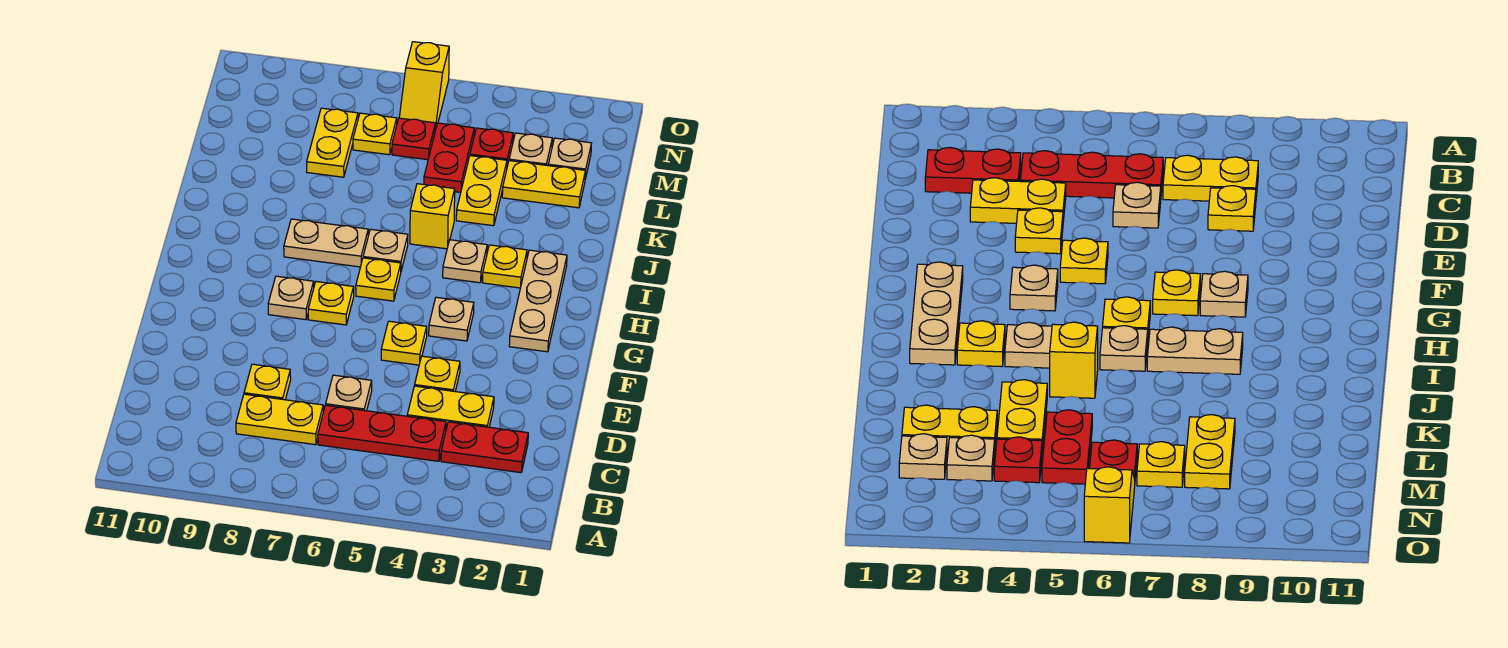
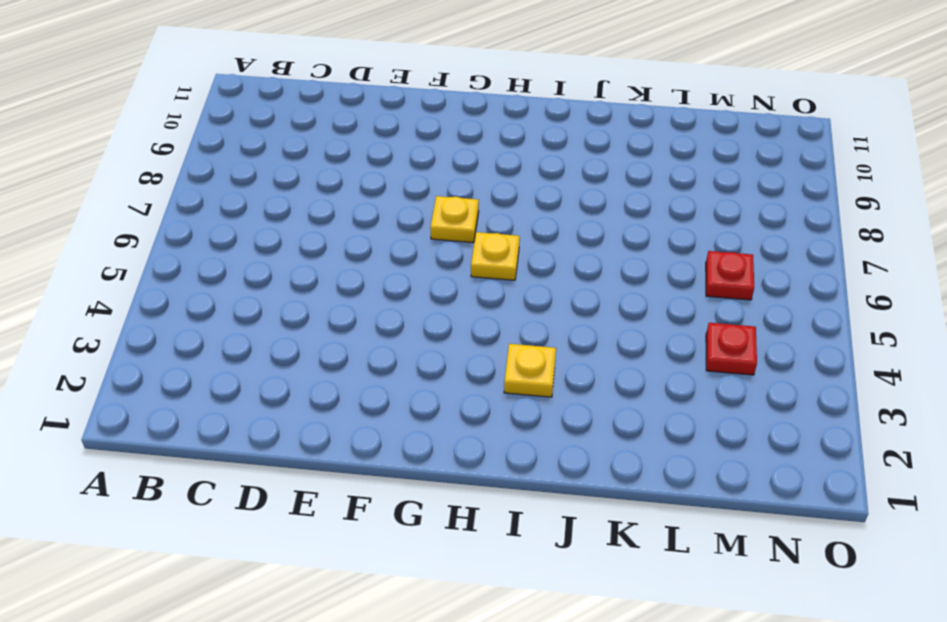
none -> red 1x2 plate [441,422,528,473]
none -> red 1x3 plate [318,405,446,461]
none -> yellow 1x2 plate [236,394,323,445]

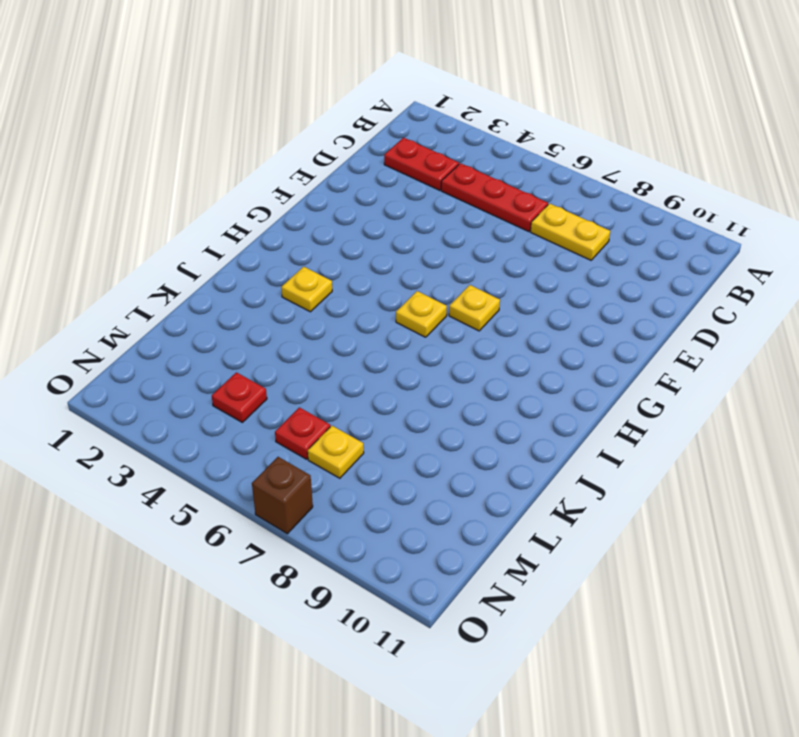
brown 1x1 brick [252,457,313,534] -> none
none -> yellow 1x2 plate [407,386,494,428]
none -> tan 1x1 plate [326,375,372,411]
none -> yellow 1x1 plate [244,364,291,400]

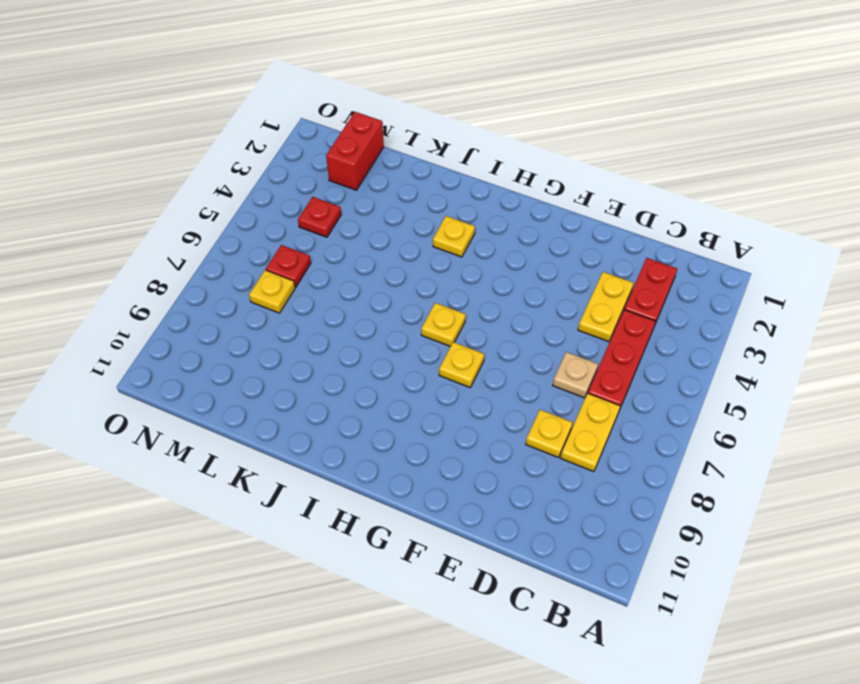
red 1x2 brick [326,112,384,190] -> tan 1x1 plate [548,138,592,179]
none -> yellow 1x1 plate [415,356,460,391]
none -> yellow 1x1 plate [381,321,427,365]
none -> tan 1x3 plate [509,250,567,352]

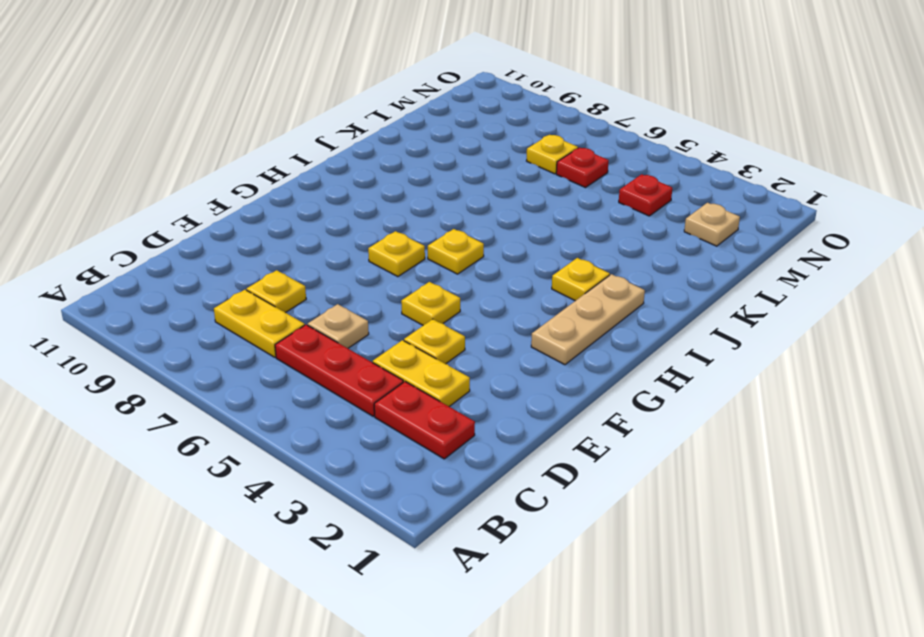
none -> tan 1x1 plate [429,297,474,341]
none -> tan 1x1 plate [268,276,314,320]
none -> tan 1x1 plate [443,240,487,283]

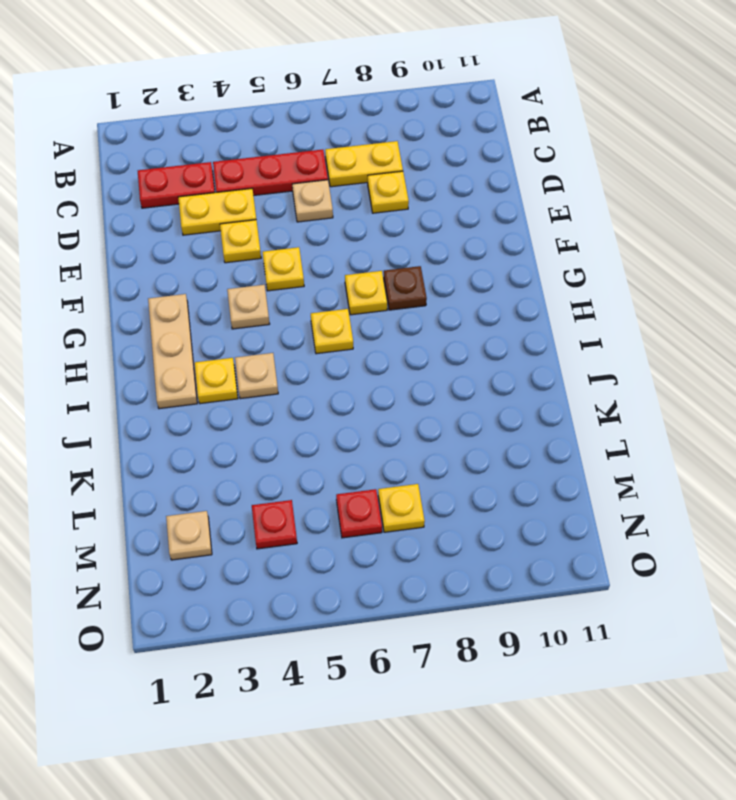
brown 1x1 plate [384,266,427,310] -> tan 1x1 plate [268,276,314,320]
none -> tan 1x1 plate [363,229,408,270]
none -> tan 1x2 plate [284,219,368,267]
none -> yellow 1x1 brick [410,184,455,249]

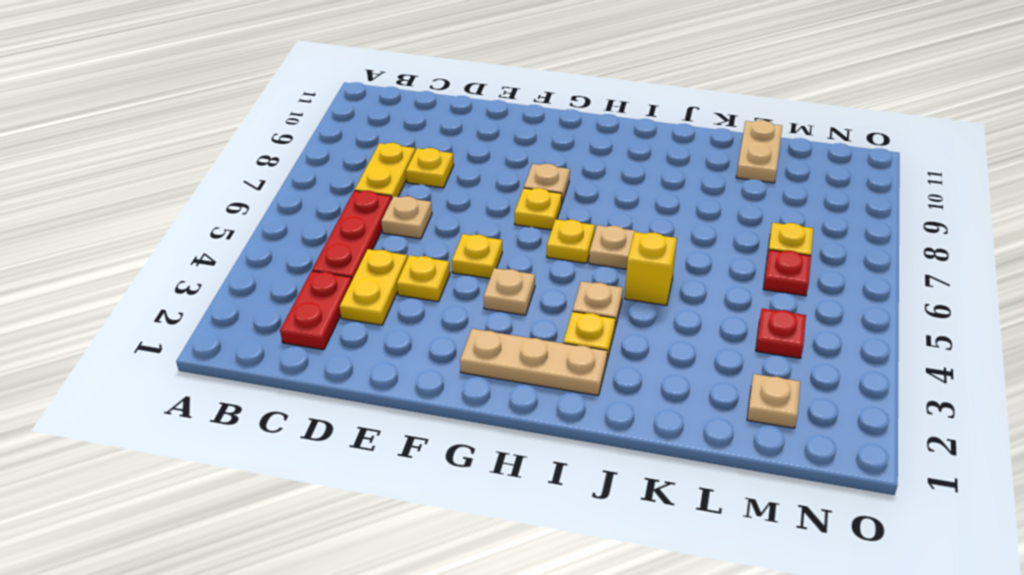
tan 1x2 plate [736,120,782,183] -> tan 1x2 plate moved to [284,219,368,267]
none -> yellow 1x2 plate [456,156,507,226]
none -> yellow 1x2 plate [502,161,586,208]
none -> red 1x2 plate [424,123,474,192]

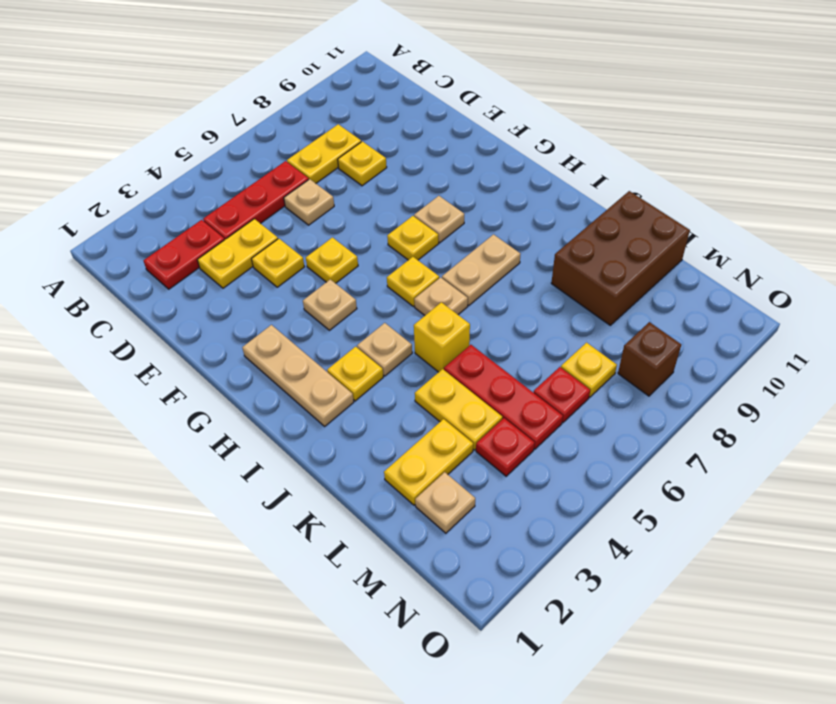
red 1x3 plate [444,345,563,449] -> red 1x2 plate [424,123,474,192]
brown 2x3 brick [551,191,690,325] -> none
brown 1x1 brick [618,322,681,396] -> none
none -> yellow 1x2 plate [307,108,358,177]
none -> tan 1x1 plate [509,133,552,166]
none -> yellow 1x2 slope [399,42,449,130]

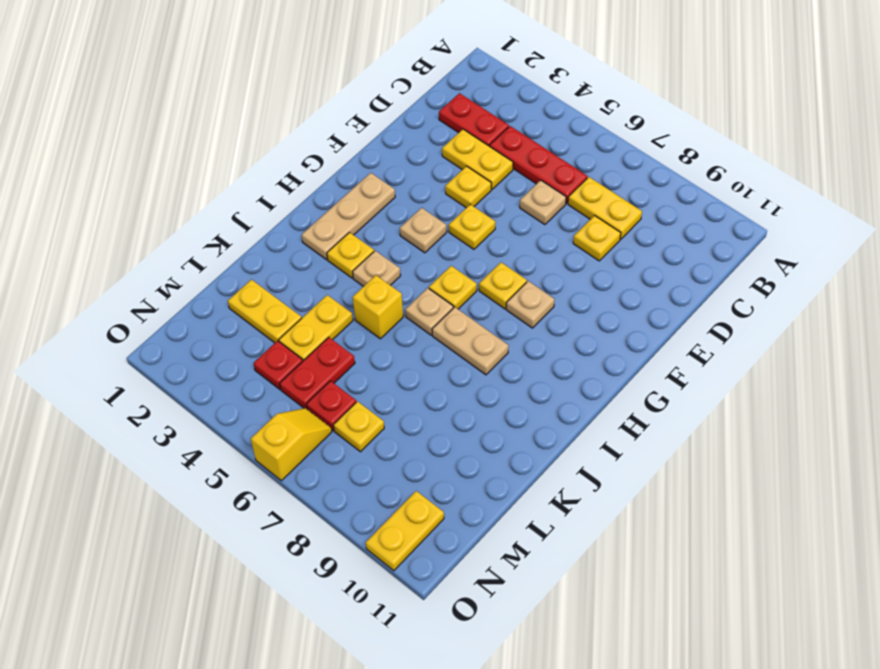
yellow 1x2 plate [366,491,444,571] -> yellow 1x2 plate moved to [307,108,358,177]
none -> tan 1x1 plate [548,138,592,179]
none -> tan 1x1 plate [509,133,552,166]

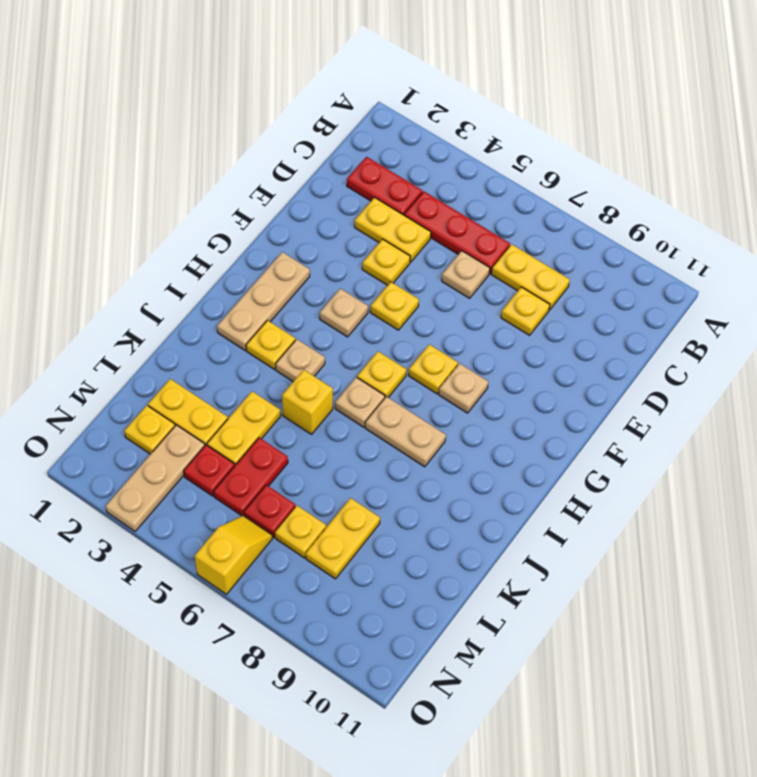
yellow 1x1 plate [124,405,175,454] -> tan 1x1 plate [548,138,592,179]
tan 1x3 plate [106,425,205,531] -> tan 1x1 plate [509,133,552,166]

